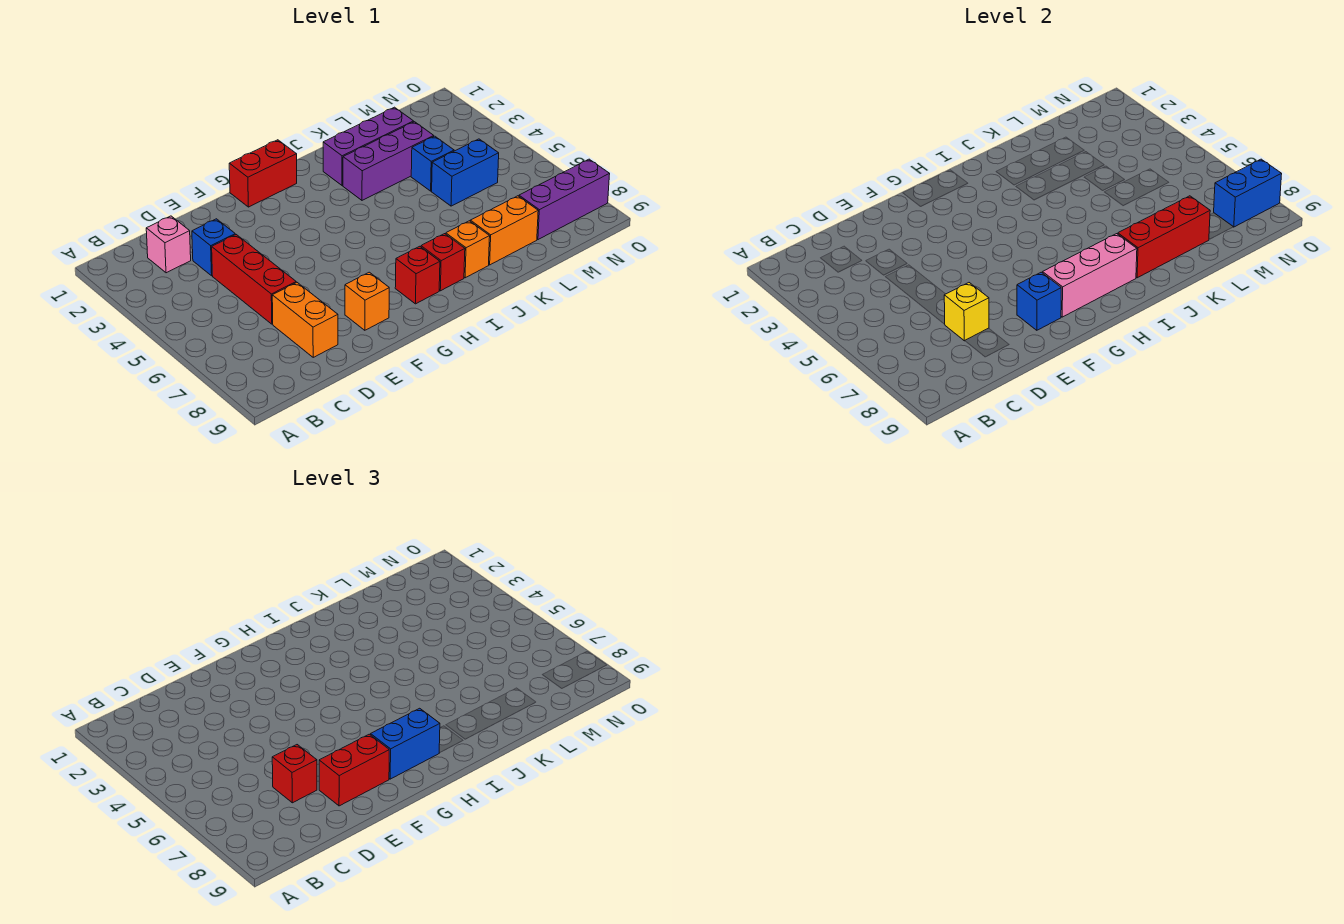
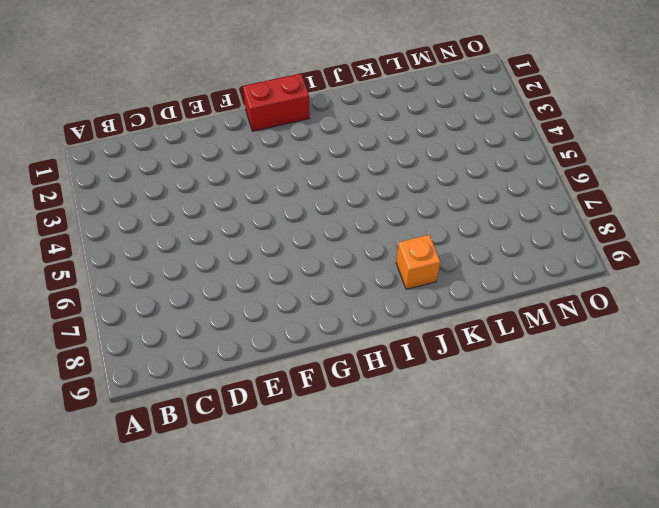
none -> pink 1x1 brick [146,216,191,273]
none -> blue 1x1 brick [192,219,235,276]
none -> red 1x3 brick [212,235,296,324]

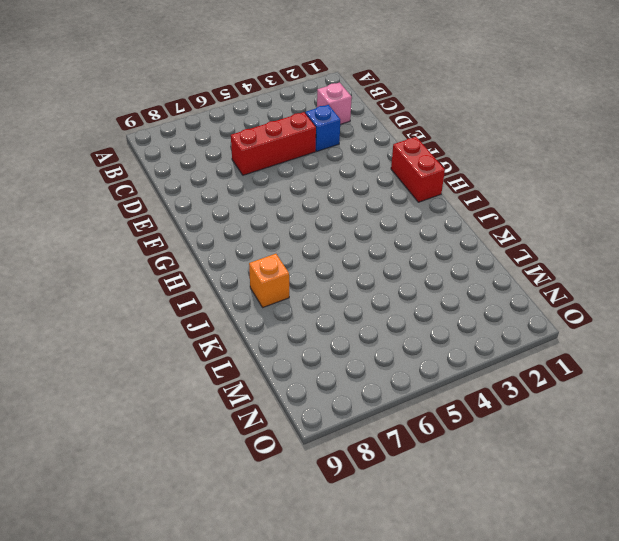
none -> orange 1x2 brick [272,282,338,357]
none -> orange 1x1 brick [345,272,389,330]
none -> red 1x1 brick [395,246,440,304]

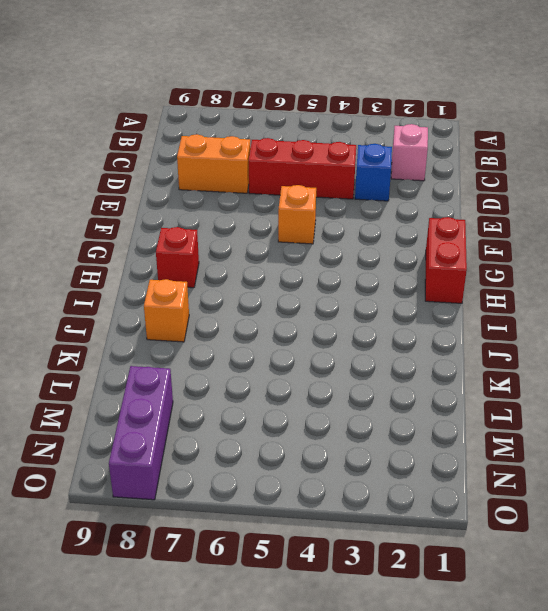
orange 1x1 brick [278,185,316,244] -> orange 1x1 brick moved to [345,272,389,330]
none -> red 1x1 brick [421,234,465,291]
none -> purple 1x3 brick [323,107,414,186]
none -> purple 1x3 brick [343,122,434,200]

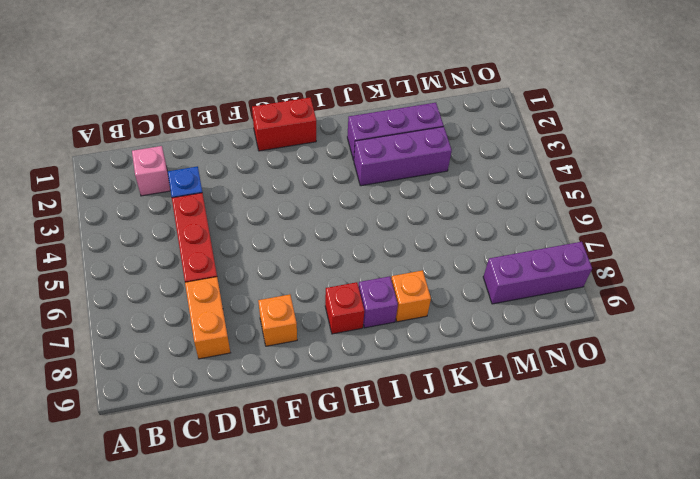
purple 1x1 brick [358,276,398,328] -> red 1x1 brick [421,234,465,291]
none -> orange 1x2 brick [470,196,538,265]
none -> blue 1x1 brick [411,136,454,191]
none -> blue 1x2 brick [432,139,499,206]

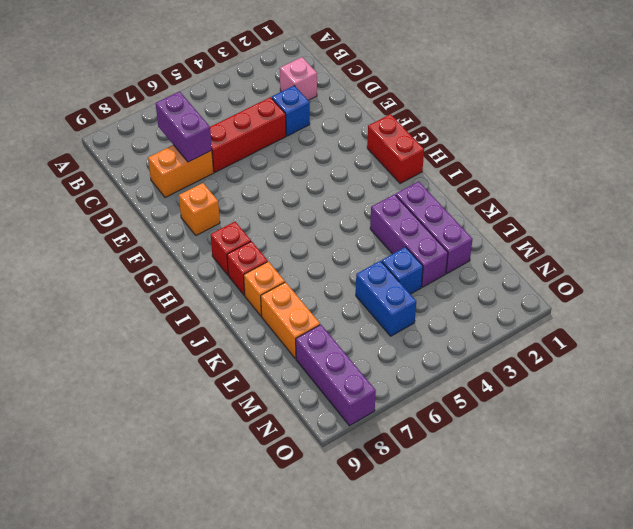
purple 1x2 brick [156,91,212,162] -> yellow 1x1 brick [944,283,989,341]
none -> blue 1x1 brick [1017,272,1061,330]
none -> pink 1x3 brick [1043,234,1137,317]
none -> red 1x3 brick [1118,196,1210,278]

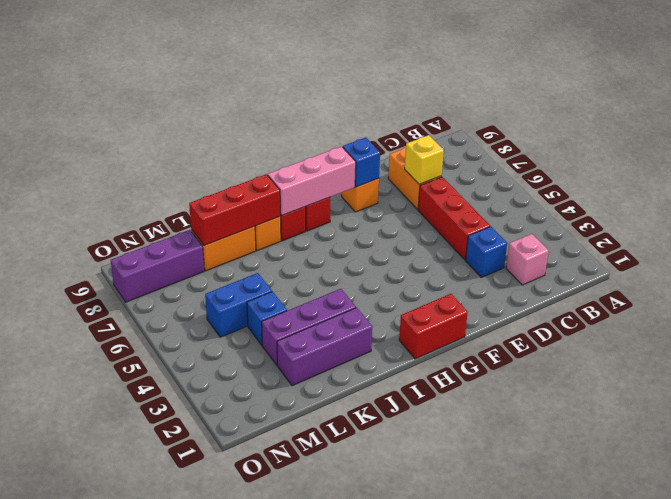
none -> blue 1x2 brick [1214,159,1282,227]
none -> red 1x1 brick [272,745,317,803]
none -> red 1x2 brick [319,734,389,806]

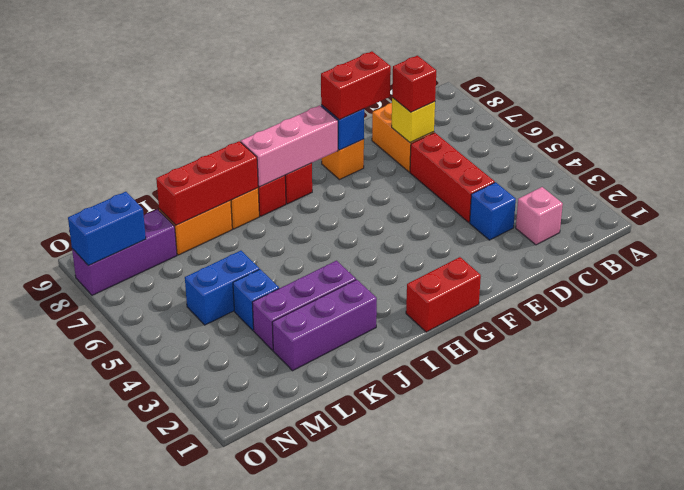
none -> blue 1x2 brick [371,708,440,779]

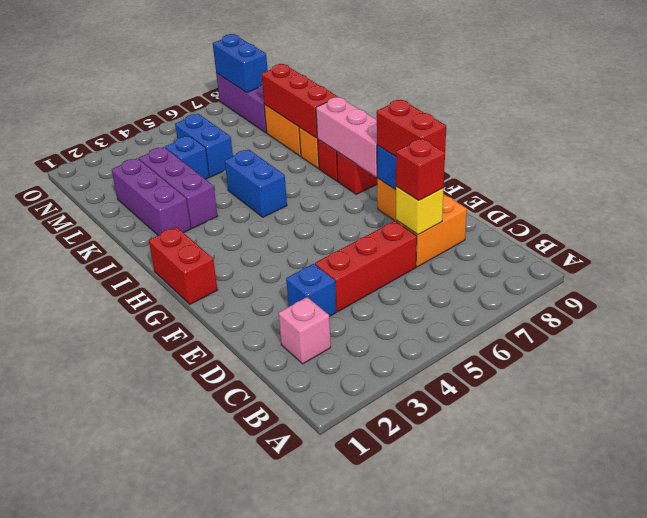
blue 1x2 brick [225,150,287,217] -> blue 1x2 brick moved to [371,708,440,779]

